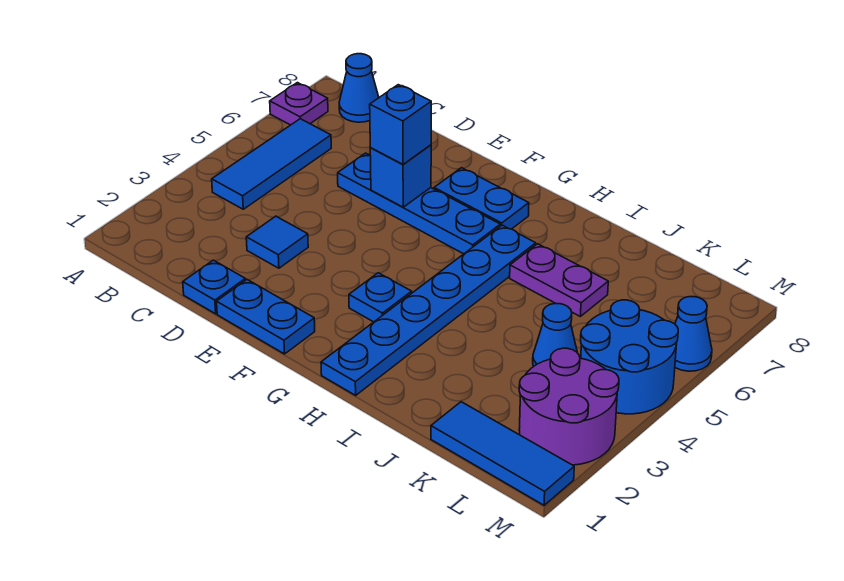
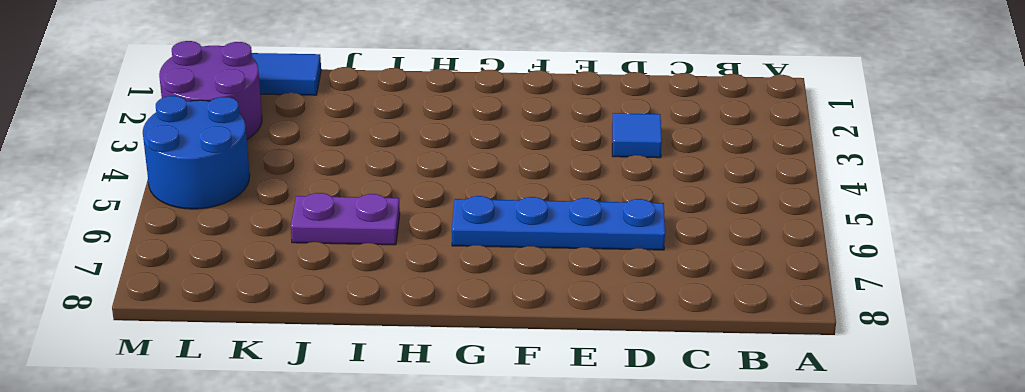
none -> purple 1x1 plate [270,83,328,125]
none -> blue 1x3 tile [212,119,331,209]
none -> blue 1x1 cone [339,54,379,122]

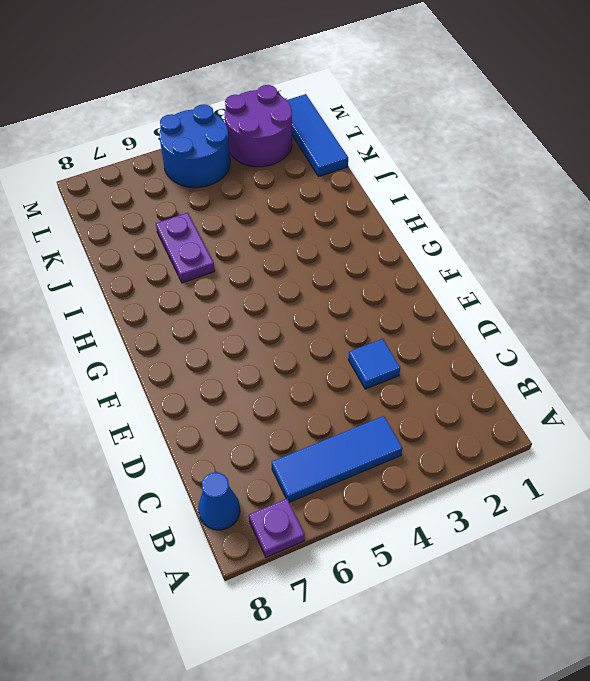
none -> blue 1x1 plate [183,260,245,314]
none -> blue 1x4 plate [338,153,500,254]
none -> blue 1x2 plate [217,280,315,354]

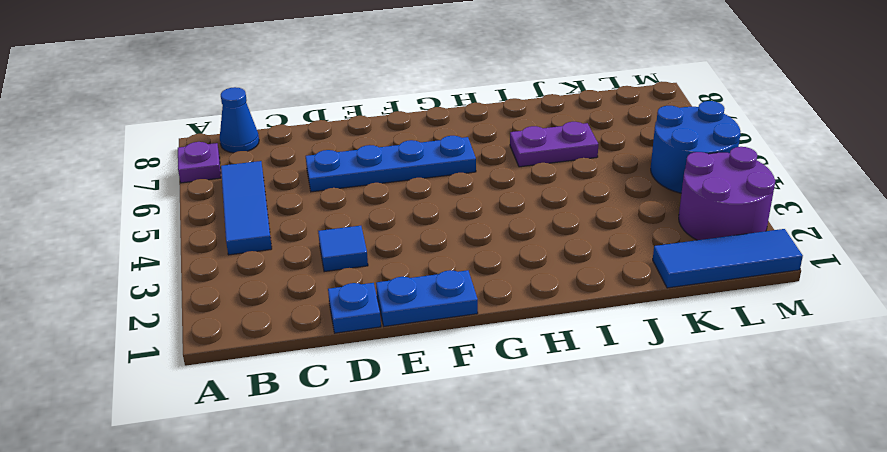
none -> blue 1x2 plate [434,168,529,229]
none -> blue 1x1 plate [349,273,412,322]
none -> blue 1x6 plate [321,225,536,395]

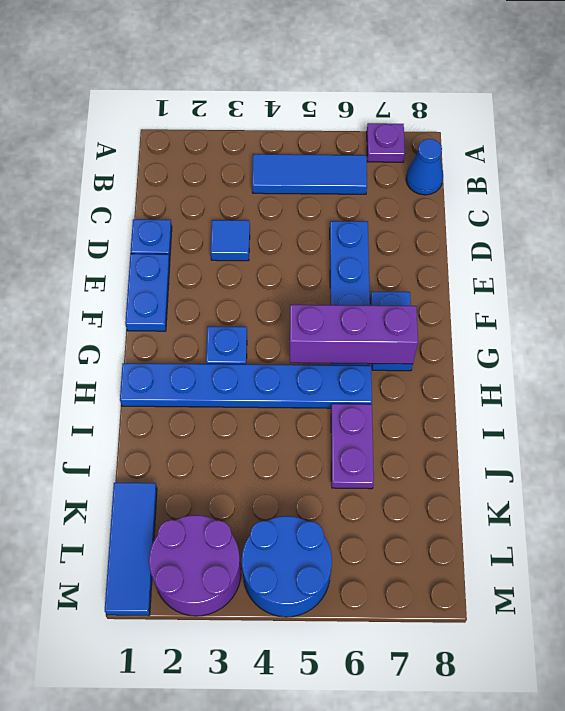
purple 1x3 brick [290,305,418,364] -> none
none -> blue 1x1 cone [533,304,577,367]
none -> blue 1x1 cone [675,297,712,371]
none -> blue 1x1 brick [370,145,431,207]

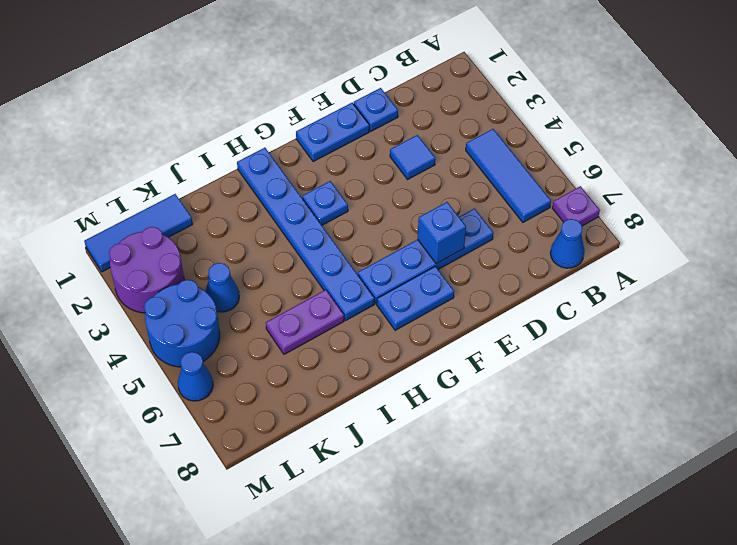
none -> blue 1x1 brick [370,85,431,164]

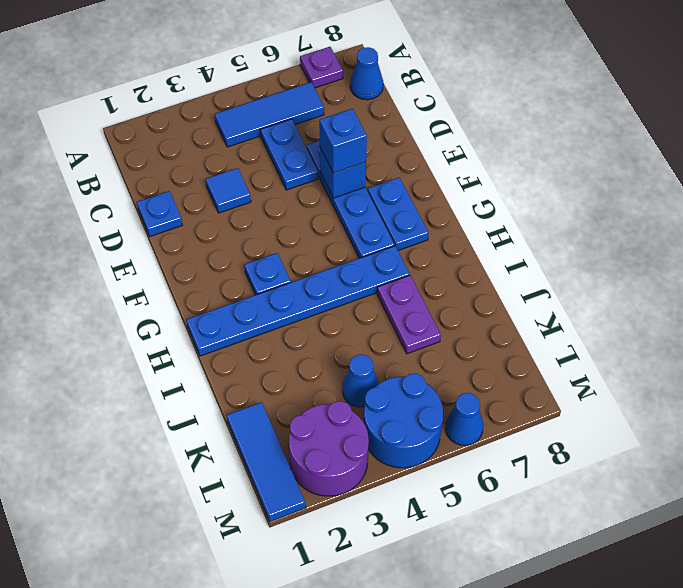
blue 1x2 plate [260,119,318,190] -> blue 1x2 plate moved to [217,280,315,354]

